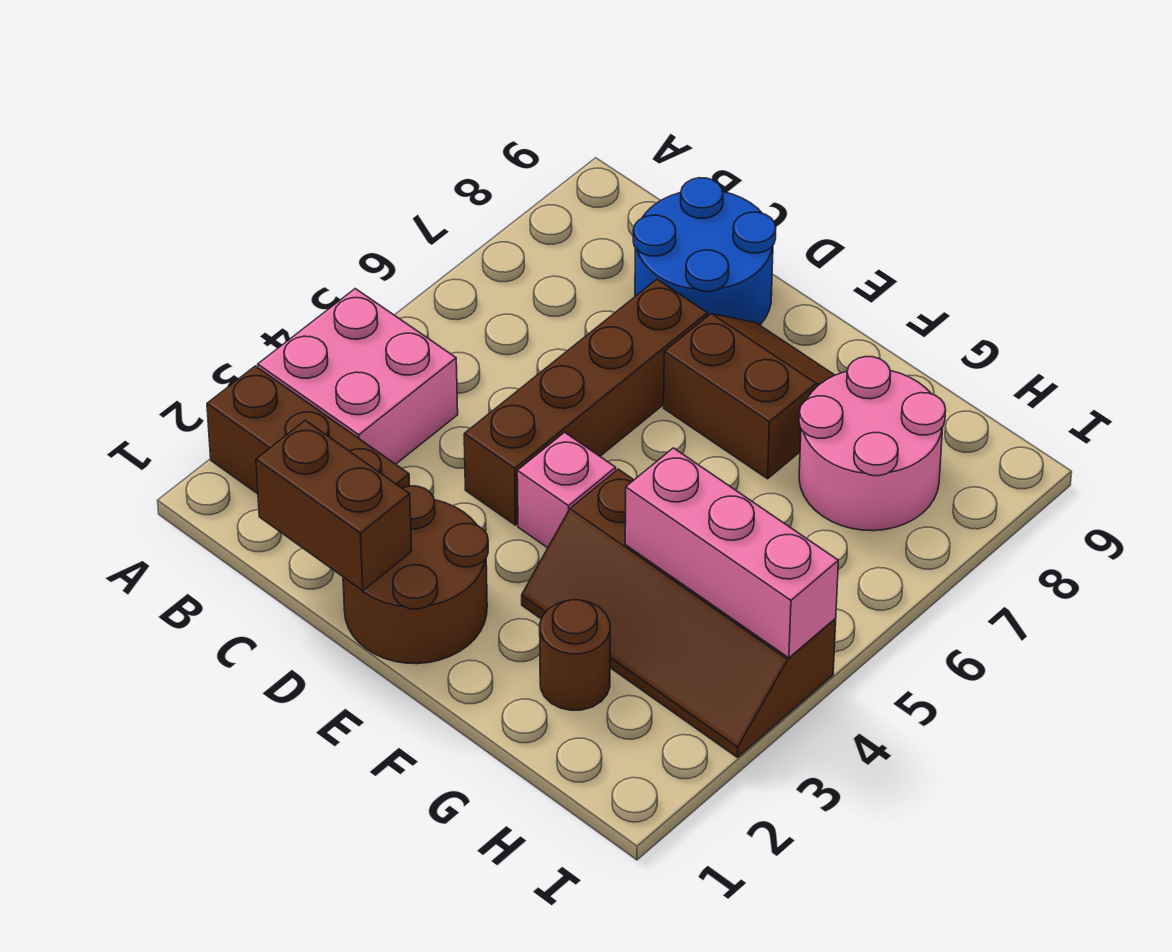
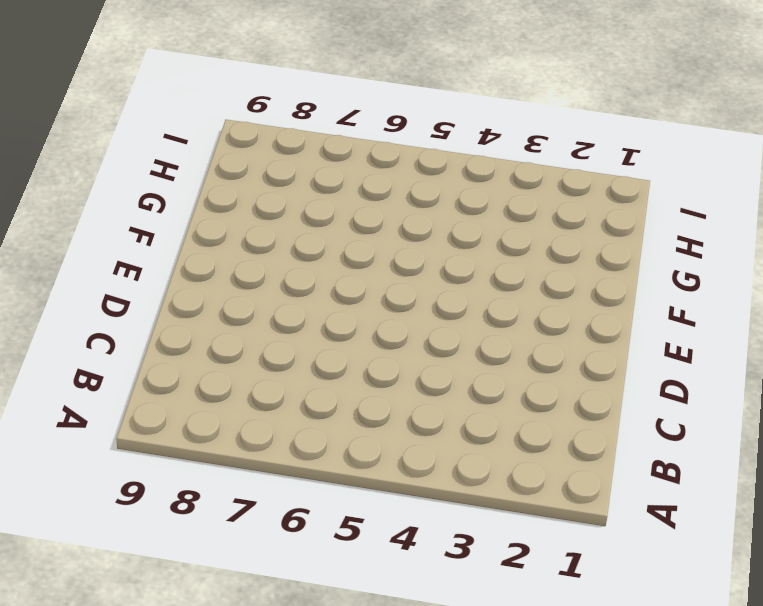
none -> brown 1x3 brick [207,366,410,494]
none -> pink 2x2 brick [258,289,458,464]
none -> blue 2x2 round brick [633,178,776,325]

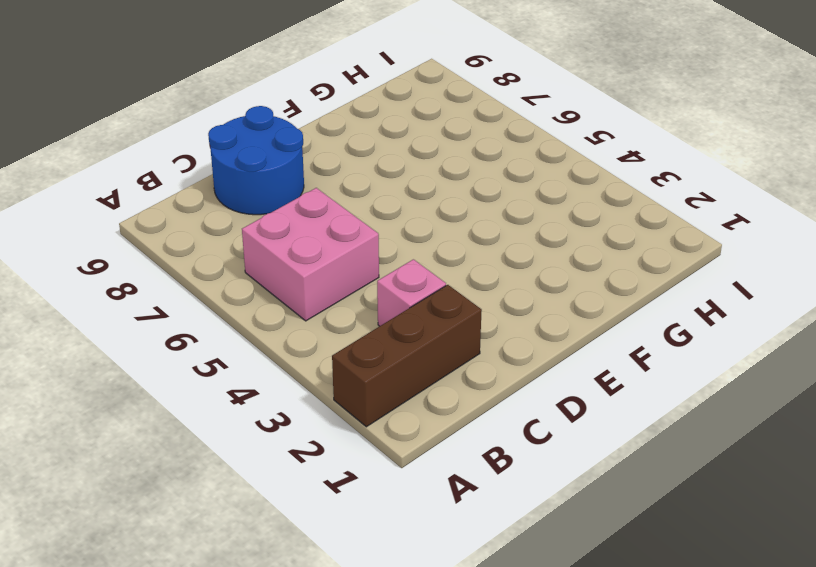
pink 2x2 brick [242,188,379,321] -> pink 2x2 brick moved to [258,289,458,464]
pink 1x1 brick [377,259,446,326] -> pink 1x1 brick moved to [517,432,616,548]
none -> brown 2x2 round brick [343,486,488,664]
none -> brown 1x4 brick [464,279,707,525]
none -> brown 2x2 slope [664,314,835,479]

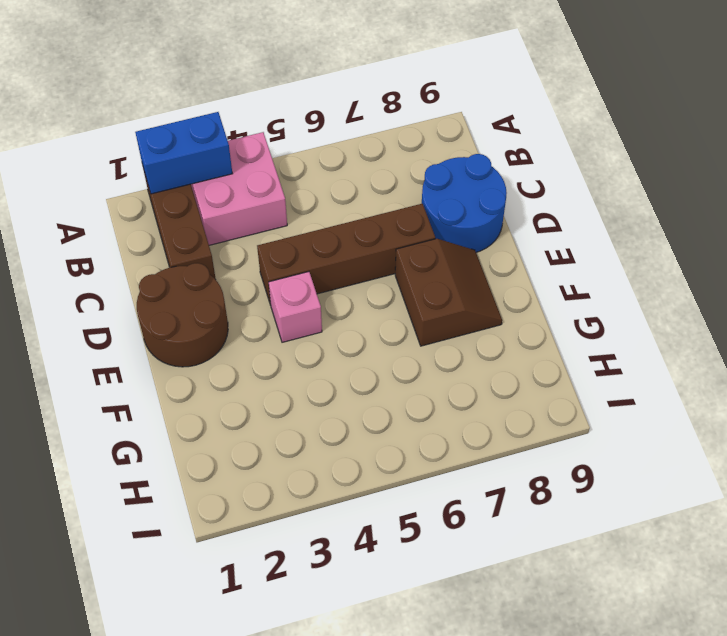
blue 1x2 brick [135,112,232,194] -> none
none -> brown 2x4 slope [522,469,836,757]
none -> brown 1x1 round brick [540,600,610,710]
none -> pink 2x2 round brick [799,357,946,531]

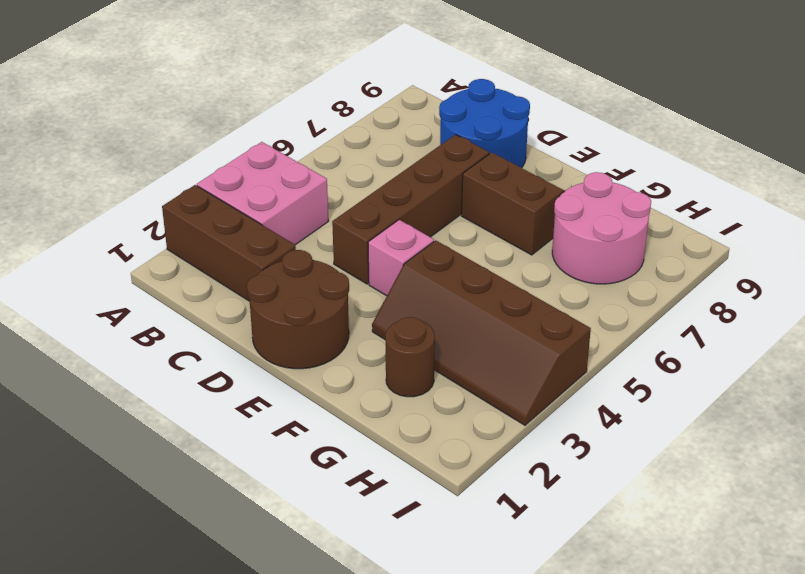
none -> brown 1x2 brick [256,420,412,591]
none -> pink 1x3 brick [625,448,838,658]

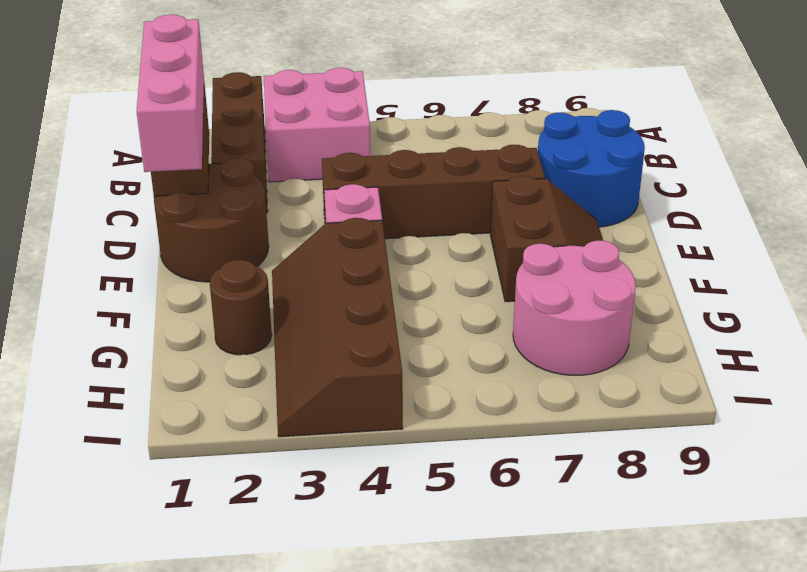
pink 1x3 brick [137,15,204,172] -> pink 1x3 brick moved to [625,448,838,658]

